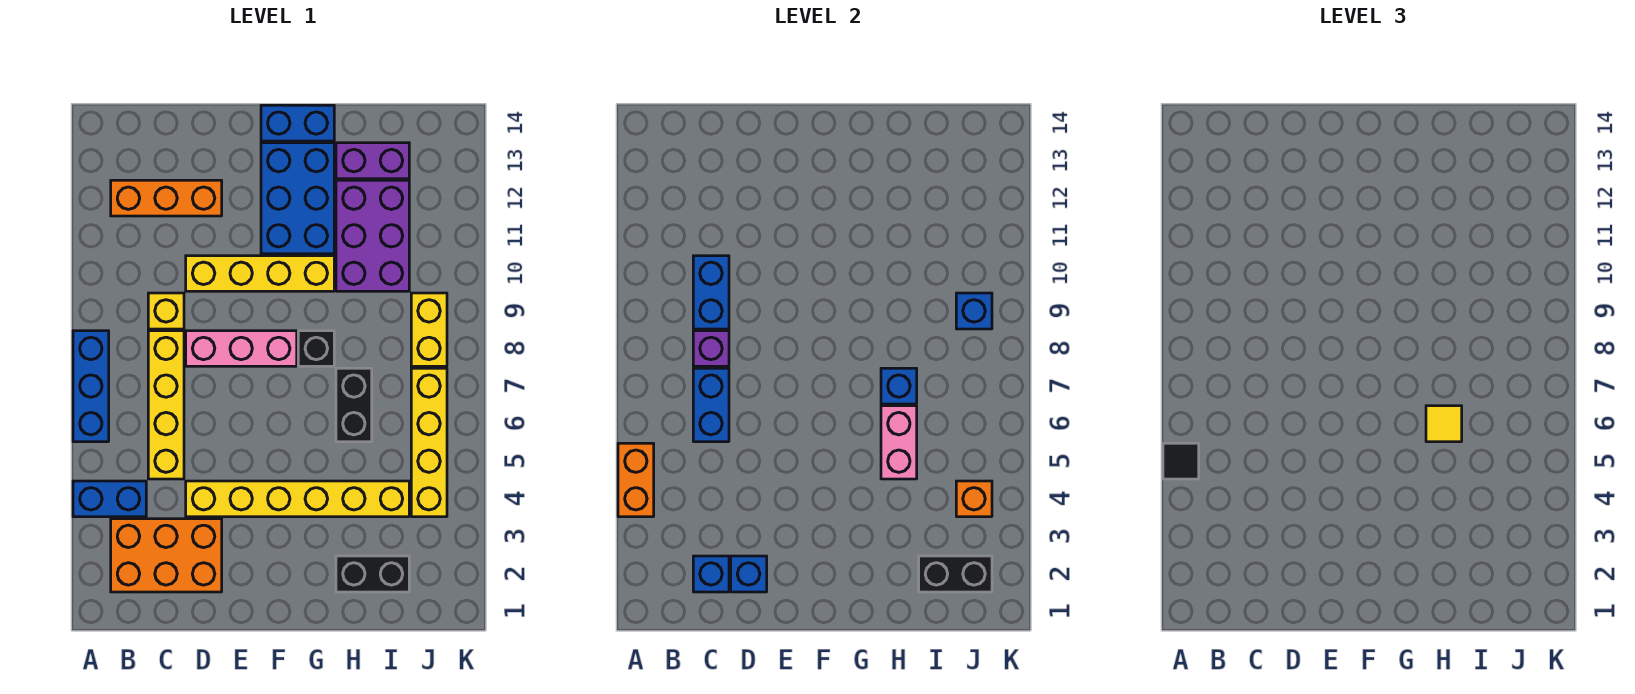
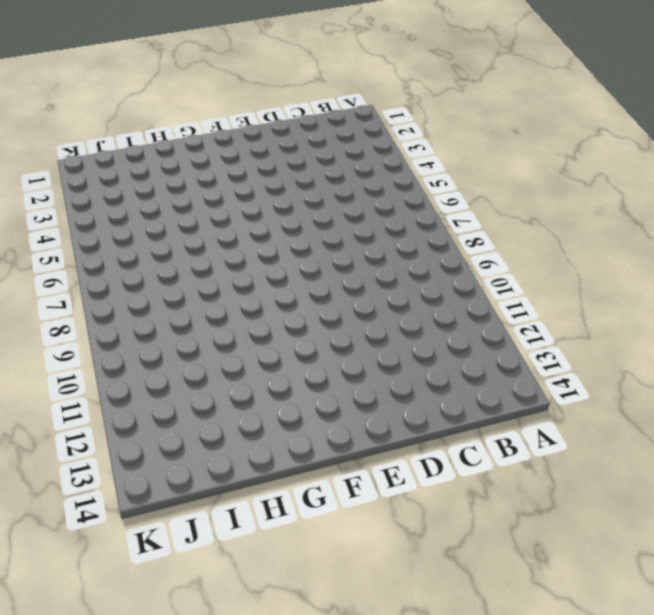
none -> blue 1x2 brick [73,481,146,517]
none -> blue 1x3 brick [73,331,109,442]
none -> orange 2x3 brick [111,519,222,592]
none -> orange 1x3 brick [111,180,222,216]

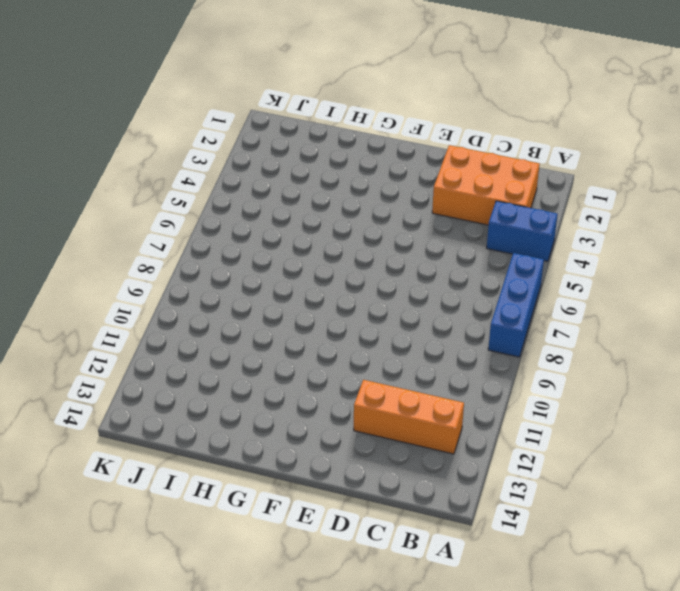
none -> yellow 1x4 brick [148,331,184,479]
none -> yellow 1x1 brick [148,293,184,329]
none -> yellow 1x6 brick [186,481,409,517]
none -> pink 1x3 brick [186,331,297,366]

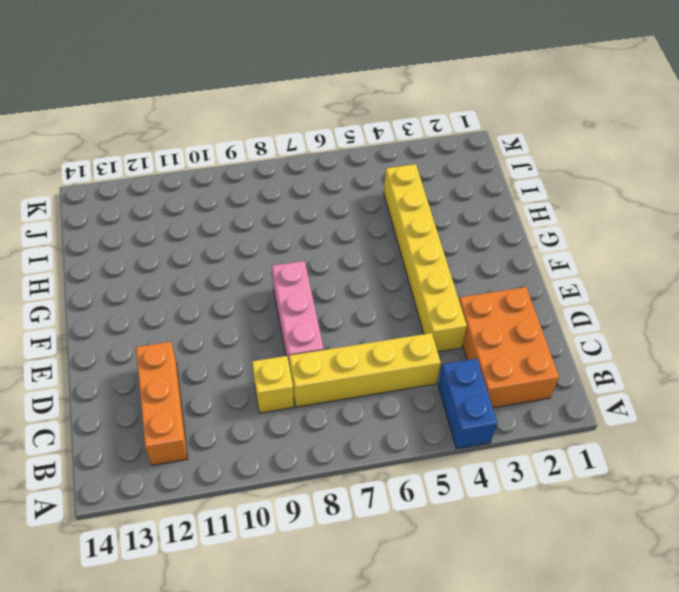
none -> blue 1x3 brick [73,331,109,442]
none -> yellow 1x4 brick [186,256,334,291]
none -> blue 2x3 brick [261,143,334,254]
none -> blue 1x2 brick [261,105,334,141]

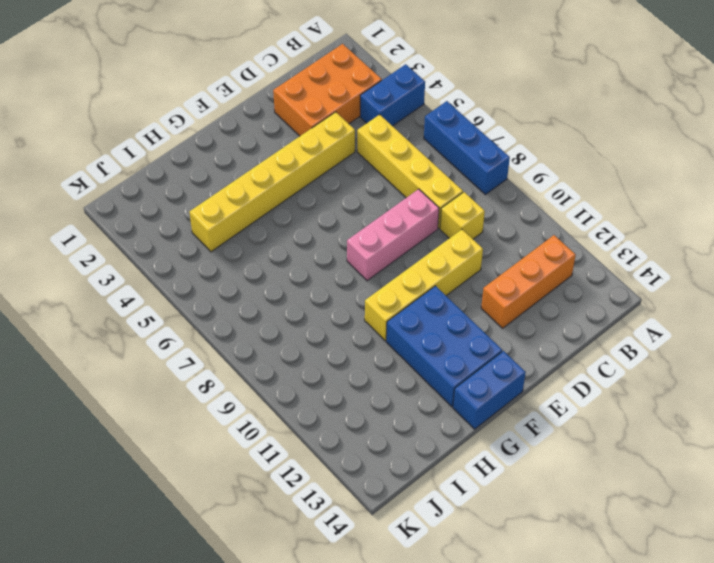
none -> black 1x1 brick [298,331,334,366]
none -> black 1x2 brick [336,556,409,592]
none -> black 1x2 brick [336,368,372,442]
none -> purple 2x3 brick [336,180,409,291]

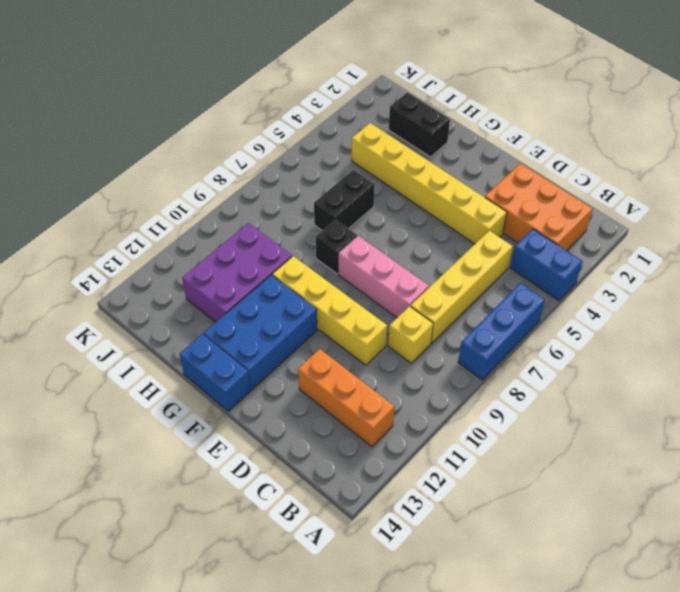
none -> purple 1x2 brick [336,143,409,179]
none -> yellow 1x4 brick [411,368,447,517]
none -> yellow 1x2 brick [411,293,447,366]
none -> orange 1x2 brick [618,443,654,517]

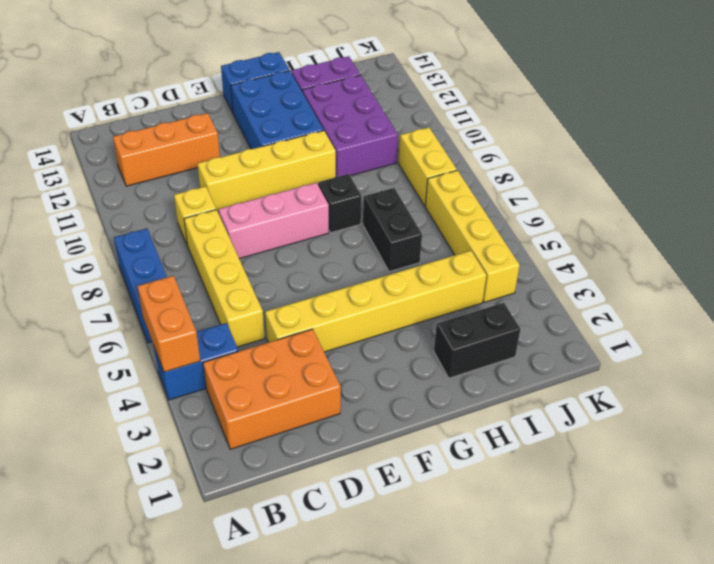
none -> blue 1x1 brick [693,556,729,592]
none -> blue 1x2 brick [693,368,729,442]
none -> purple 1x1 brick [693,331,729,366]
none -> blue 1x2 brick [693,256,729,329]

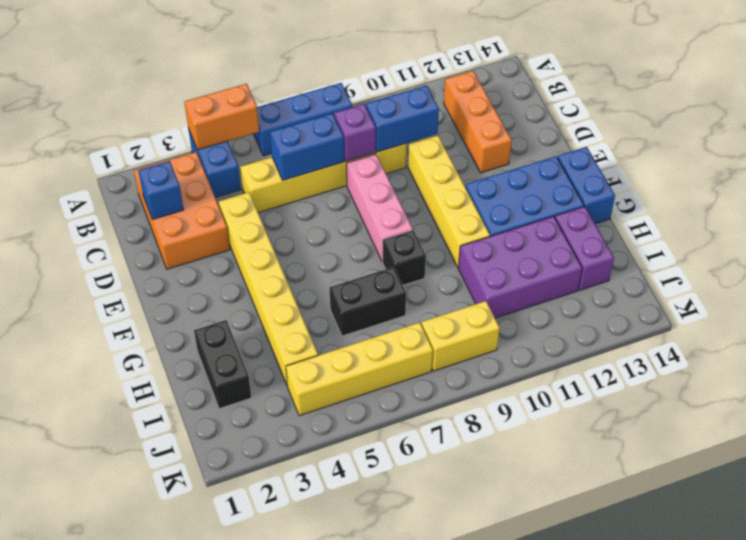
none -> blue 1x1 brick [731,556,767,592]
none -> pink 1x2 brick [881,406,917,479]
none -> blue 1x1 brick [881,368,917,404]
none -> black 1x2 brick [919,556,992,592]

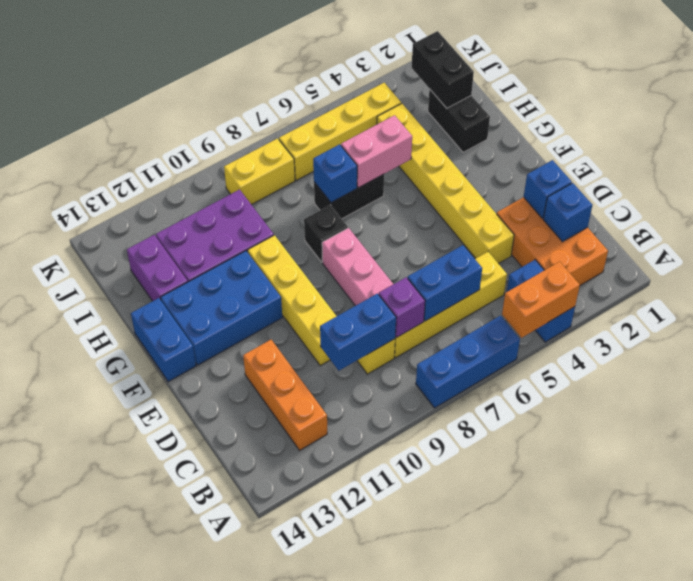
none -> orange 1x1 brick [956,481,992,517]
none -> blue 1x1 brick [956,293,992,329]
none -> black 1x1 tile [1163,443,1199,479]
none -> yellow 1x1 tile [1426,406,1462,442]

